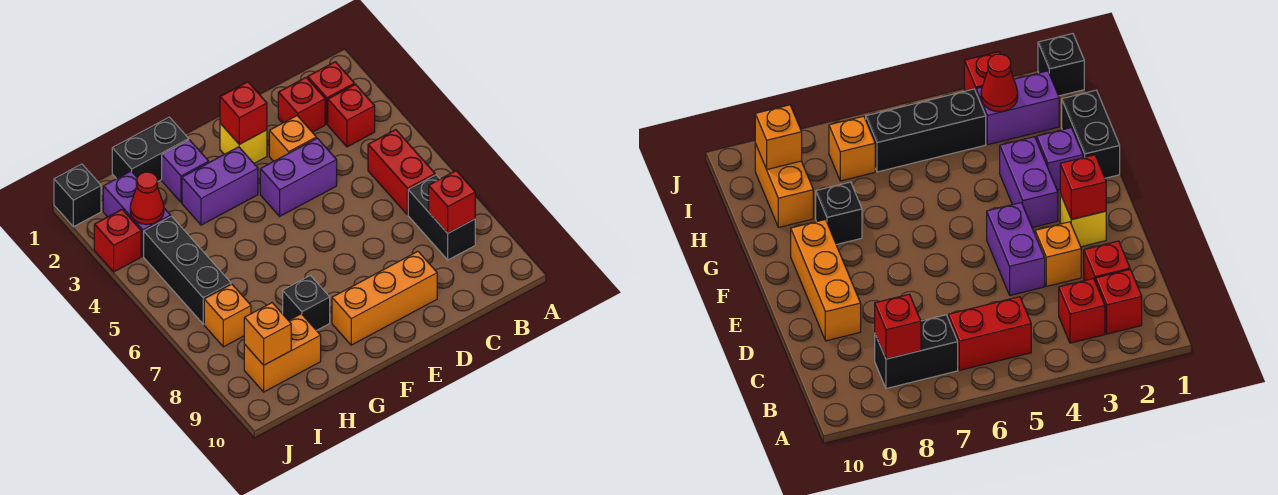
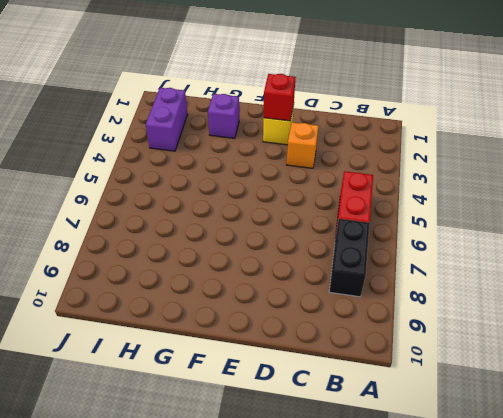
none -> red 1x1 brick [308,62,355,124]
none -> red 1x1 brick [328,84,375,147]
none -> red 1x1 brick [278,78,325,132]

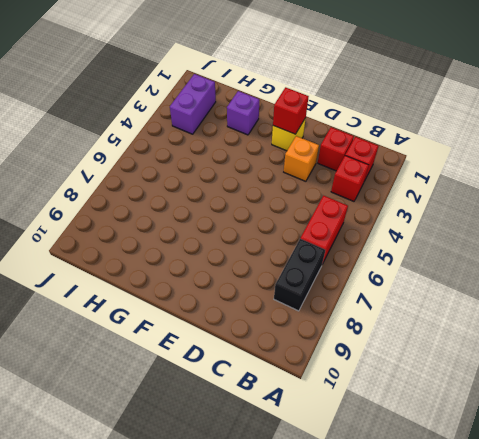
none -> purple 1x2 brick [260,138,337,216]
none -> orange 1x3 brick [332,251,437,345]
none -> purple 1x2 brick [182,147,258,225]

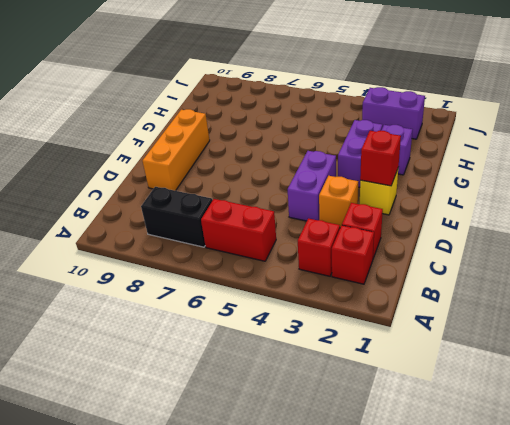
none -> black 1x2 brick [112,117,189,181]
none -> black 1x1 brick [283,276,330,331]
none -> orange 1x2 brick [244,314,321,392]

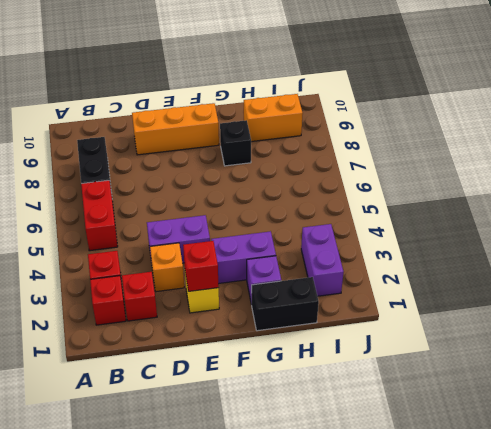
none -> black 1x3 brick [144,216,231,324]
none -> orange 1x1 brick [204,284,251,347]
none -> black 1x1 brick [54,164,101,227]

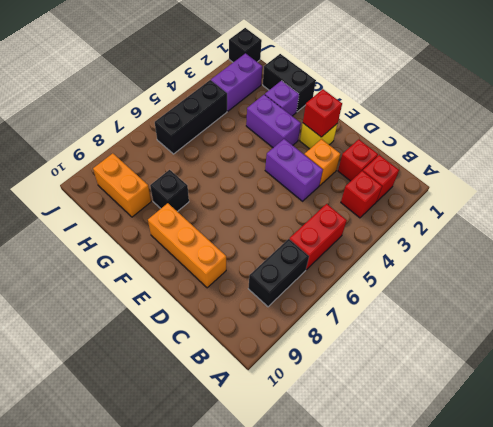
none -> orange 1x1 brick [204,284,251,347]
none -> red 1x1 brick [94,210,141,272]
none -> red 1x1 brick [429,171,475,233]

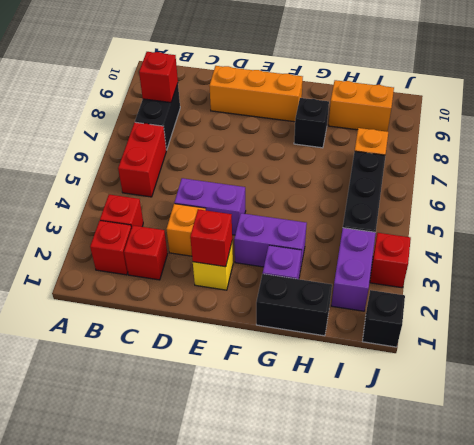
none -> red 1x1 cone [130,172,164,225]
none -> orange 1x1 brick [244,303,291,365]

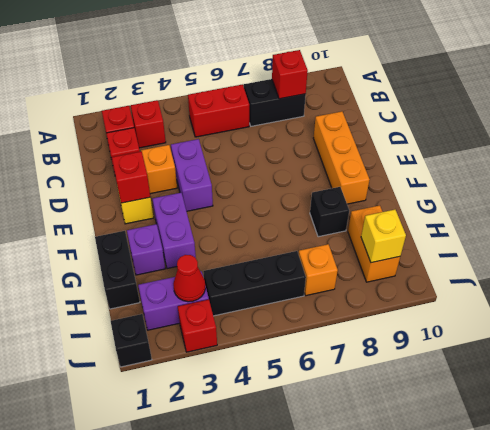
yellow 1x1 brick [361,209,406,263] -> orange 1x1 brick [244,303,291,365]

